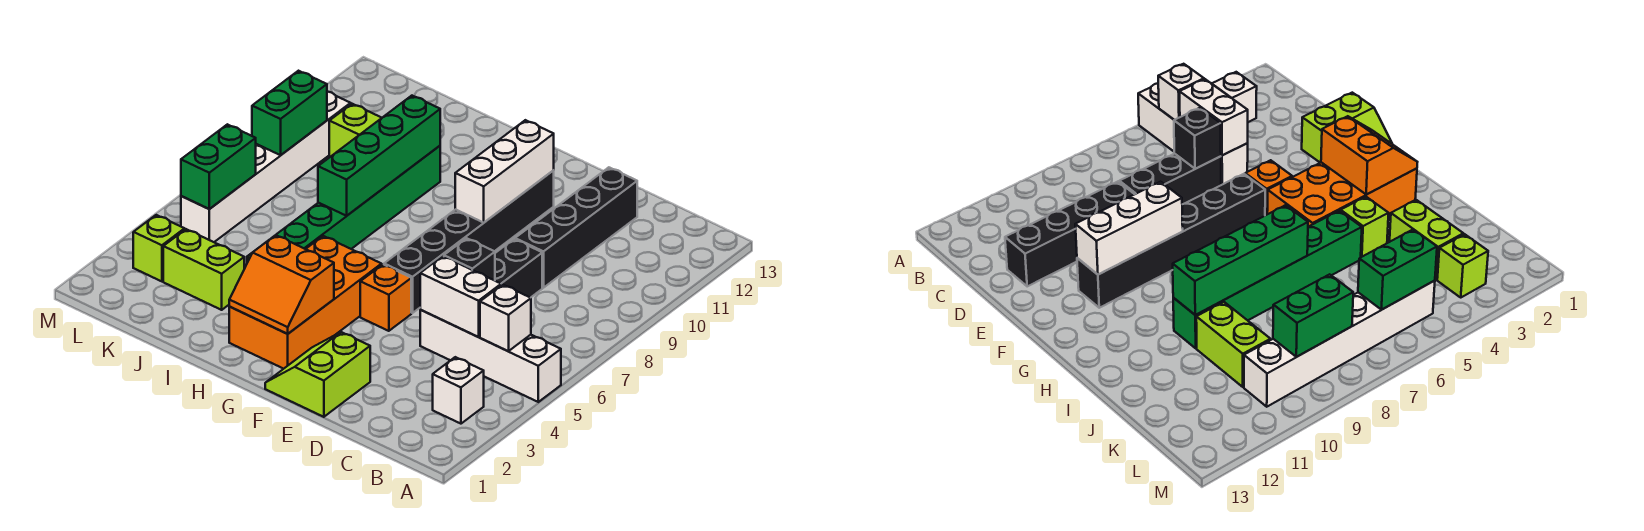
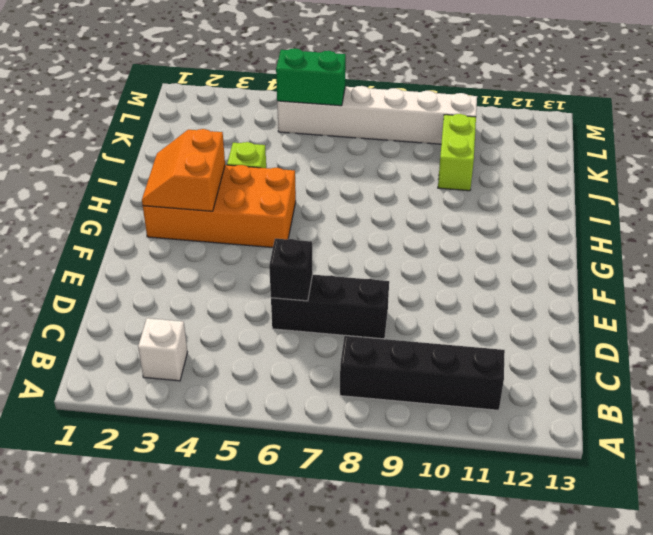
black 1x4 brick [340,336,505,410] -> black 1x4 brick moved to [515,167,637,288]
none -> white 1x4 brick [420,310,561,402]
none -> lime 2x2 slope [265,332,370,417]
none -> orange 1x1 brick [360,265,411,331]

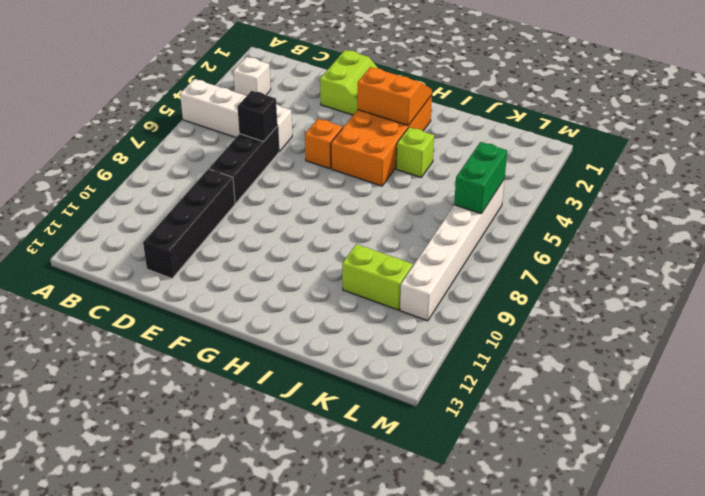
none -> black 1x6 brick [384,170,554,313]
none -> green 1x6 brick [276,146,440,249]
none -> lime 1x2 brick [163,229,244,310]

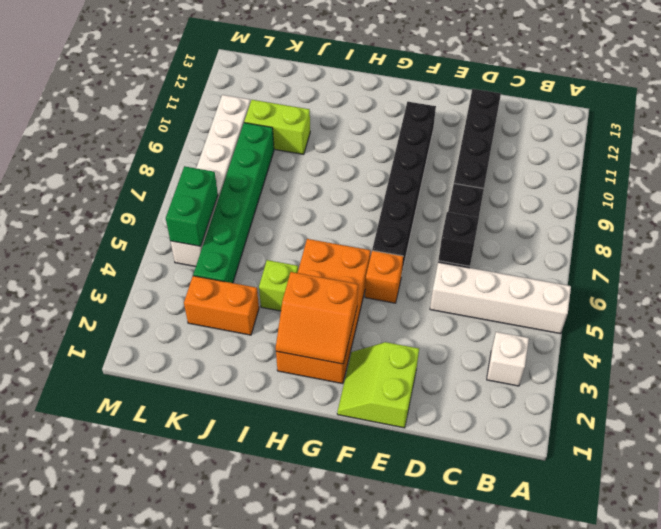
orange 1x2 brick [184,276,259,335] -> lime 1x2 brick [163,229,244,310]
green 1x6 brick [193,123,274,283] -> green 1x6 brick moved to [276,146,440,249]
none -> lime 1x1 brick [133,215,185,281]
none -> white 1x1 brick [480,285,531,351]
none -> white 1x2 brick [420,256,501,337]

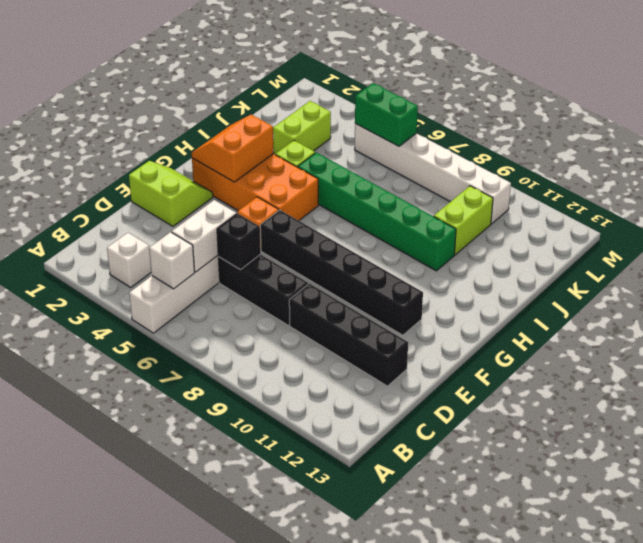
none -> lime 1x1 brick [133,215,185,281]
none -> white 1x3 brick [455,120,554,223]
none -> green 1x4 brick [318,96,440,216]

